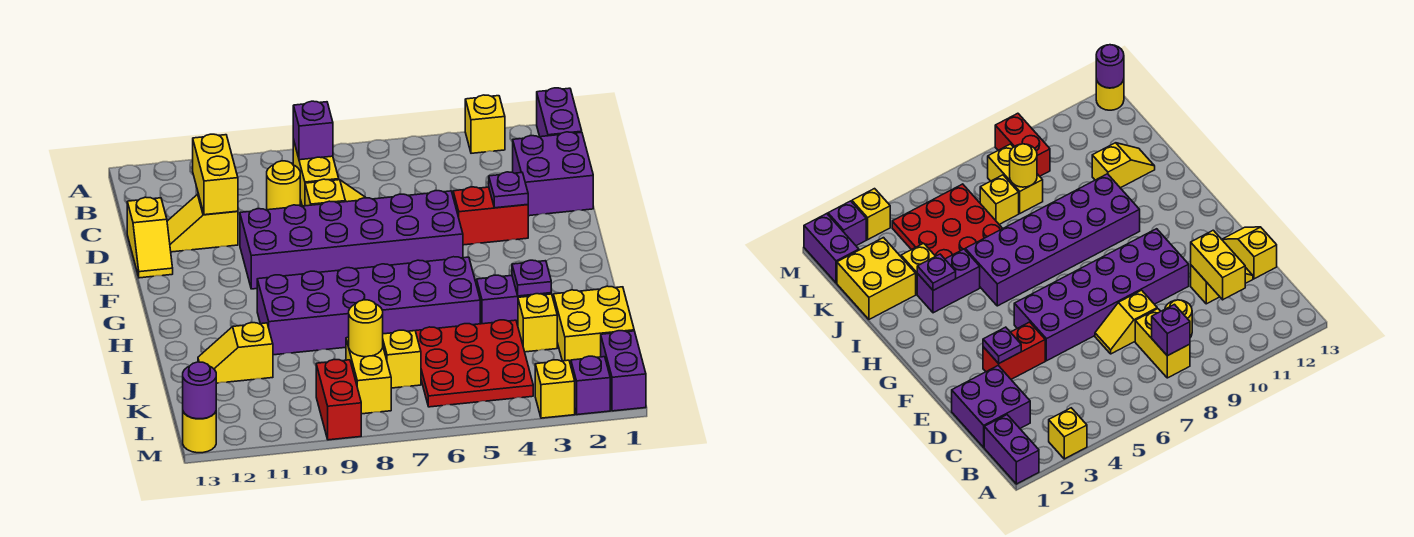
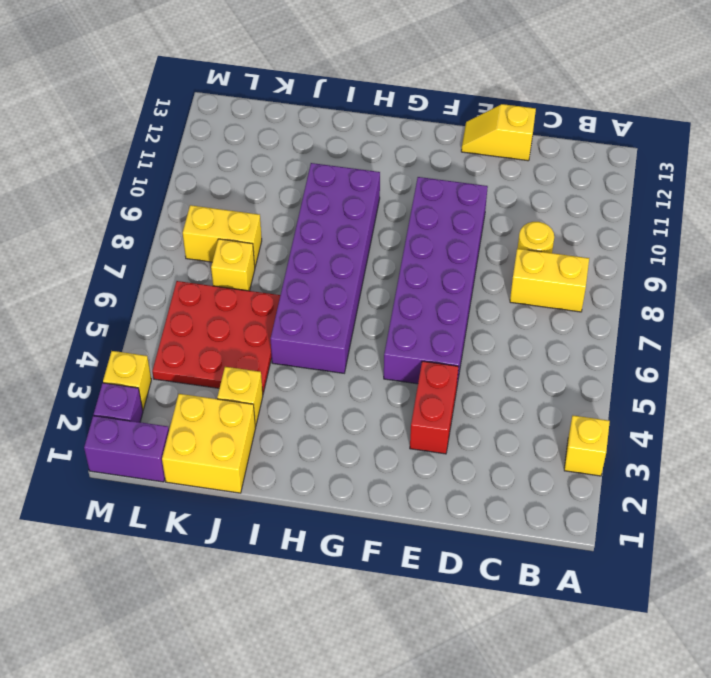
none -> purple 1x2 brick [537,88,582,137]
none -> purple 2x2 brick [513,132,593,216]
none -> yellow 1x2 slope [305,179,366,206]

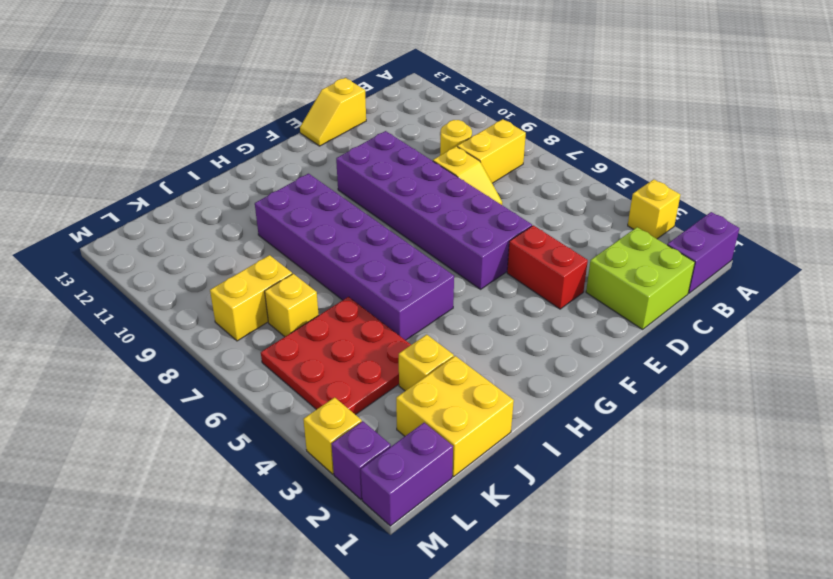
lime 2x2 brick [586,227,695,329] -> purple 2x2 brick [513,132,593,216]
none -> yellow 1x2 slope [167,194,238,252]
none -> purple 1x2 brick [477,275,551,325]
none -> yellow 1x2 slope [198,323,273,383]

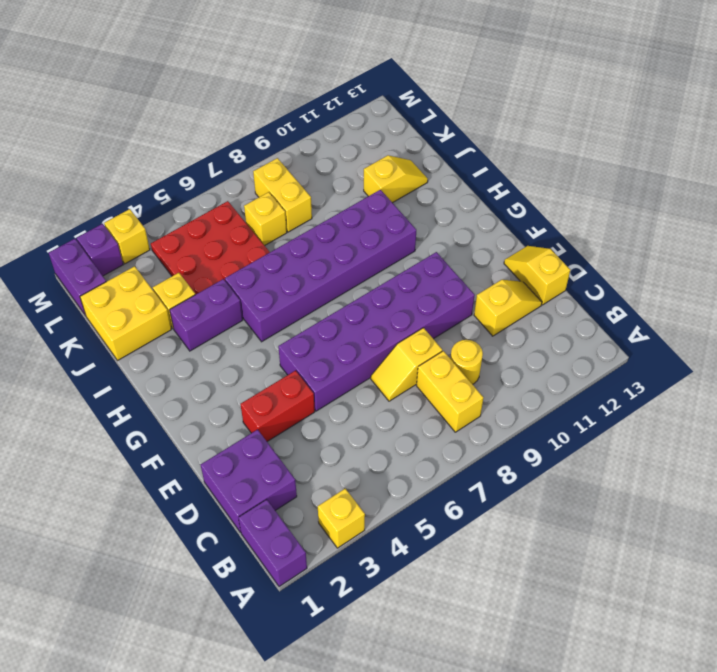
none -> red 1x2 brick [316,360,361,440]
none -> yellow 1x1 round brick [183,412,216,453]
none -> purple 1x1 brick [293,101,333,160]

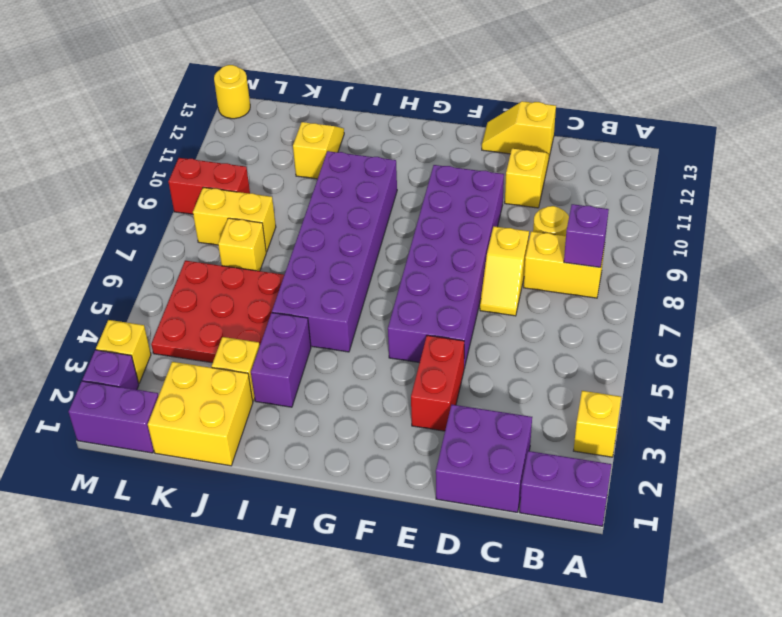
none -> yellow 1x2 brick [193,134,238,215]
none -> purple 1x1 plate [489,172,528,208]
none -> purple 1x1 plate [512,260,551,296]

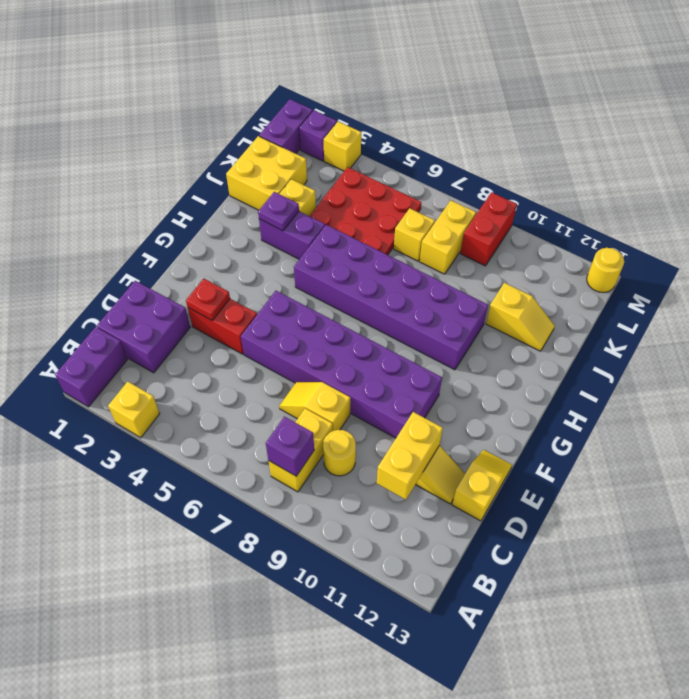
red 1x1 plate [186,279,230,320] -> purple 1x1 plate [489,172,528,208]
none -> yellow 1x1 round brick [349,300,383,357]
none -> purple 1x1 round brick [183,362,217,419]

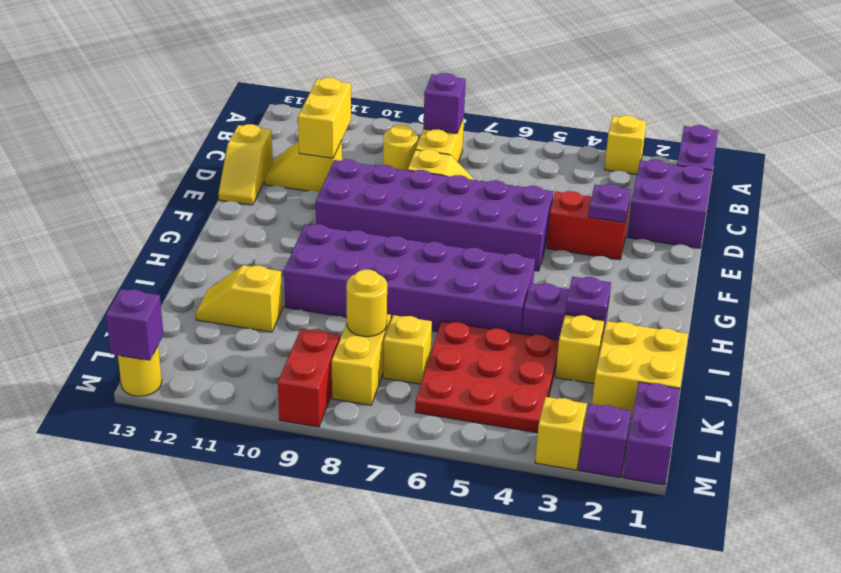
purple 1x1 brick [106,289,164,361] -> purple 1x1 round brick [183,362,217,419]

